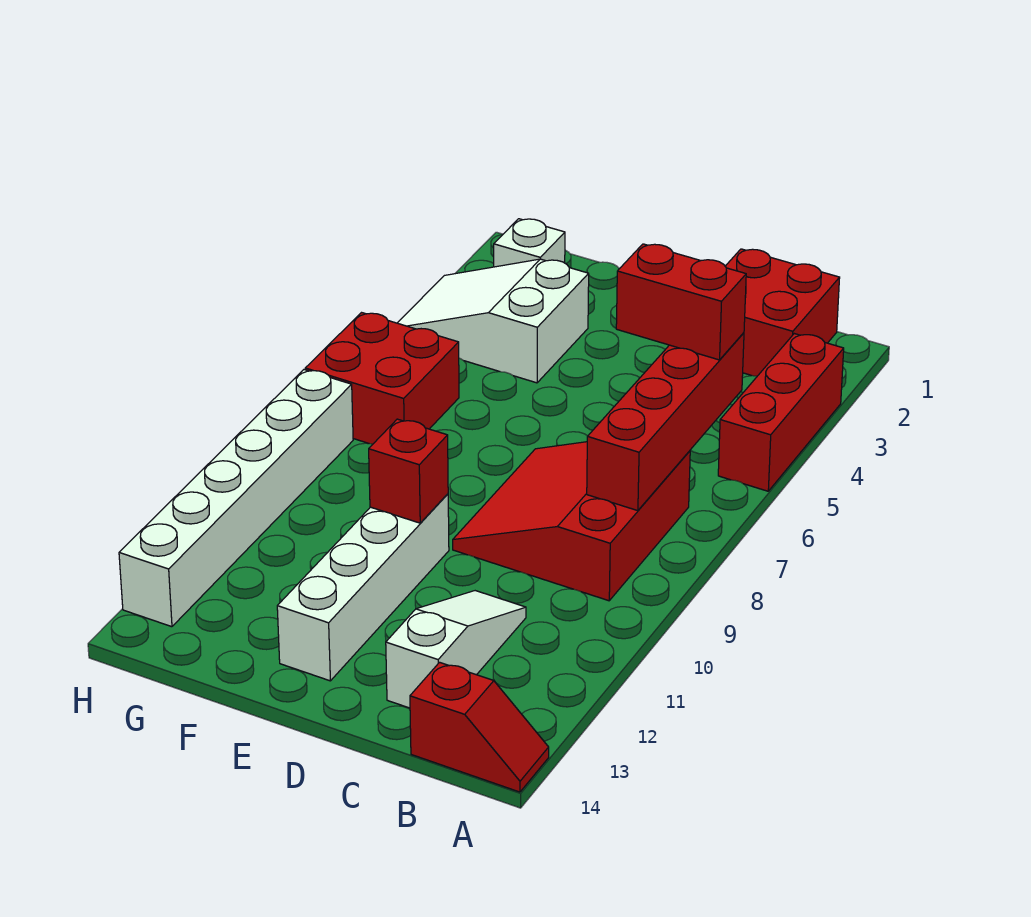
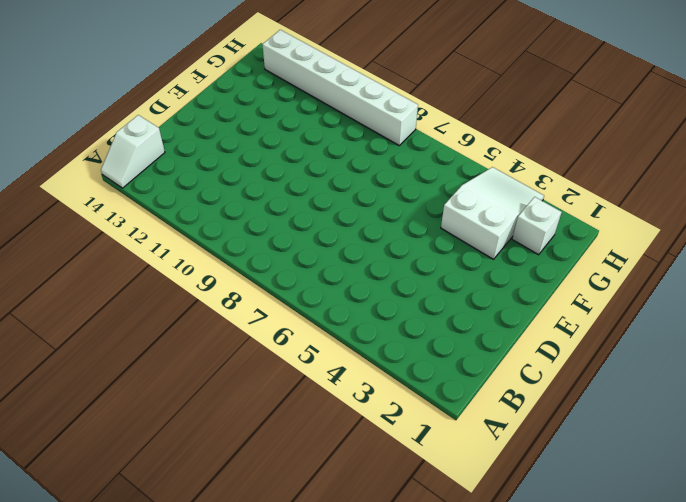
white 1x2 slope [101,115,165,188] -> red 1x2 slope [410,662,549,792]
none -> red 1x3 brick [718,334,844,491]
none -> red 2x2 brick [725,249,840,376]
none -> red 3x3 slope [453,442,690,601]

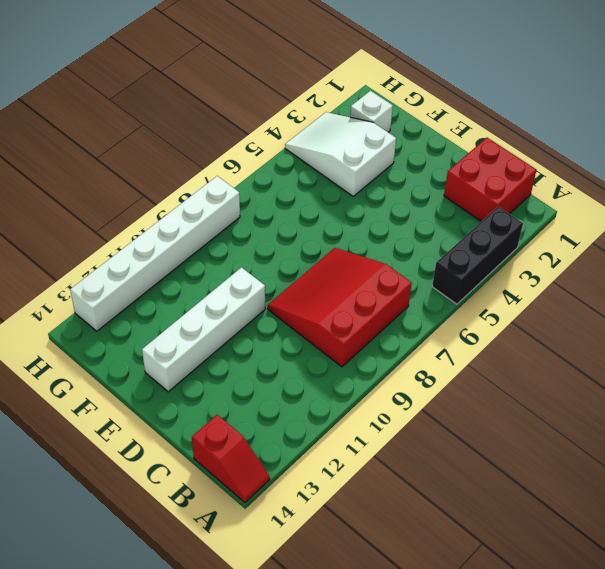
black 1x3 brick [432,207,523,304] -> red 1x3 brick [718,334,844,491]
none -> white 1x3 slope [386,591,526,708]
none -> red 2x2 brick [305,313,459,444]
none -> red 1x4 brick [587,333,744,511]

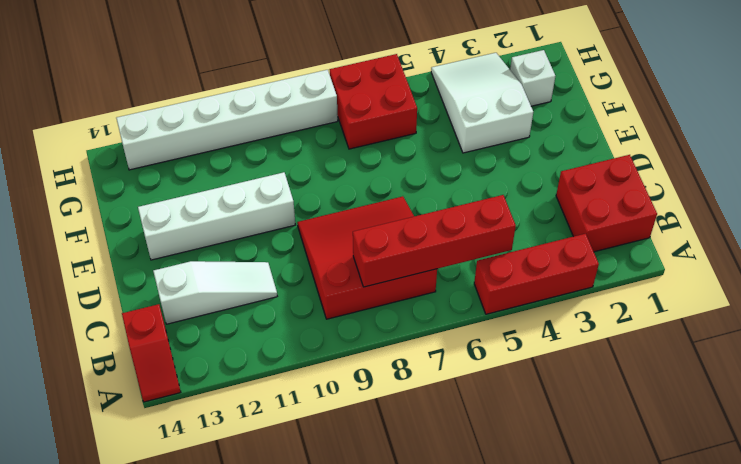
none -> red 1x1 brick [369,419,448,523]
none -> red 1x2 brick [616,244,746,360]

